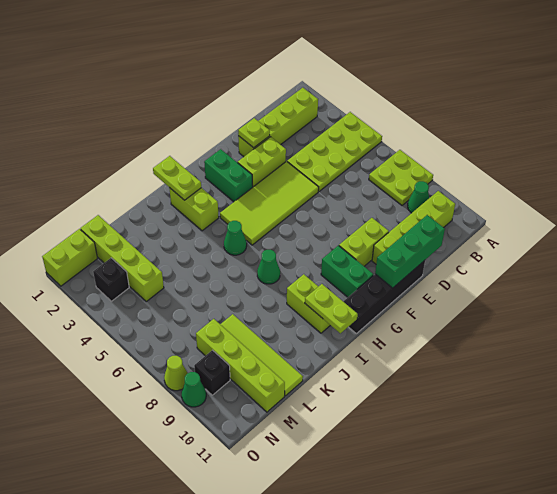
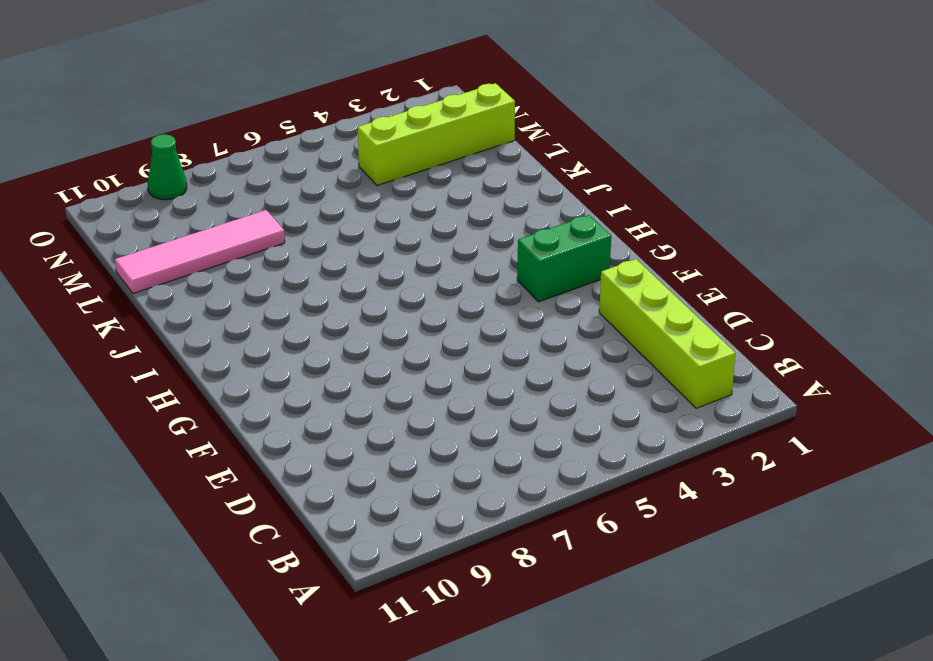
pink 1x4 tile [115,210,285,293] -> lime 1x4 tile [220,314,303,396]
none -> lime 2x4 plate [287,112,382,191]
none -> lime 2x2 plate [369,150,433,205]
none -> green 1x1 cone [408,181,429,213]

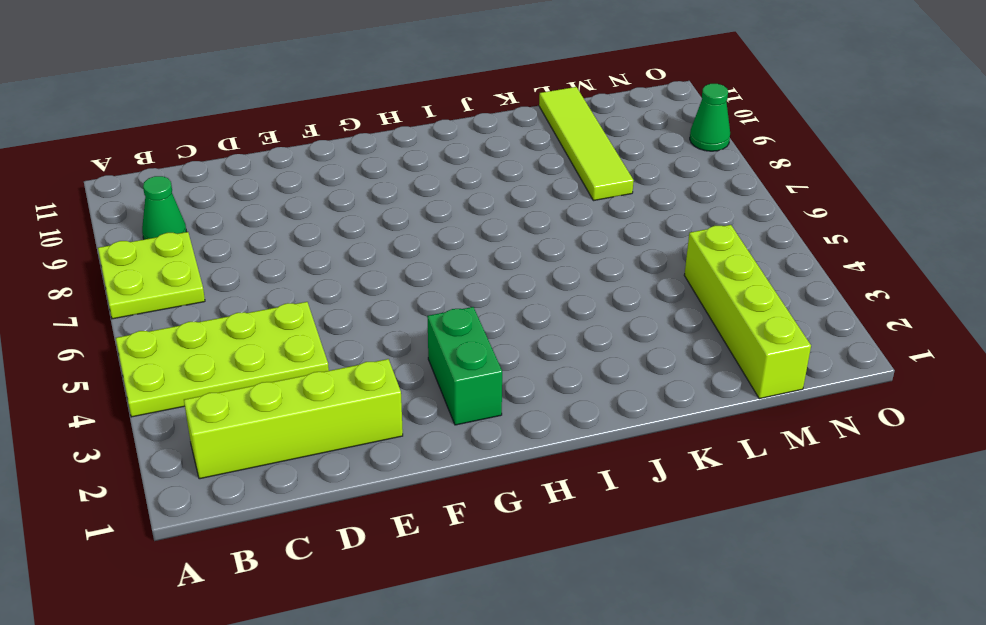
none -> lime 1x4 brick [372,191,455,264]
none -> lime 1x2 brick [238,137,286,187]
none -> lime 2x4 tile [220,161,319,245]

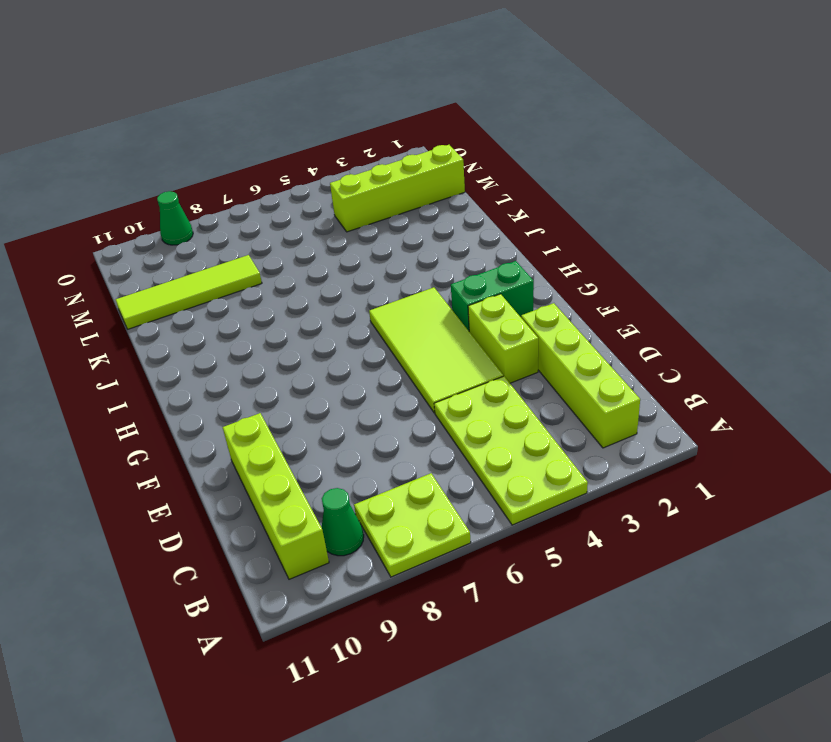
none -> lime 1x2 brick [339,218,389,266]
none -> black 1x4 brick [343,260,425,334]
none -> green 1x2 brick [321,246,373,297]

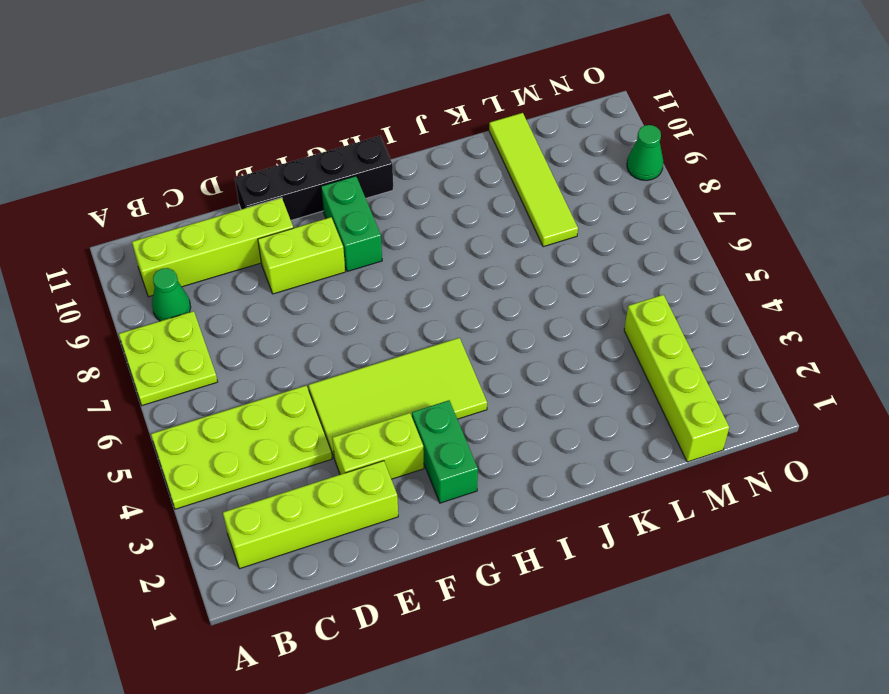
none -> lime 1x2 brick [169,188,219,231]
none -> green 1x1 cone [224,221,247,255]
none -> green 1x1 cone [257,250,280,284]

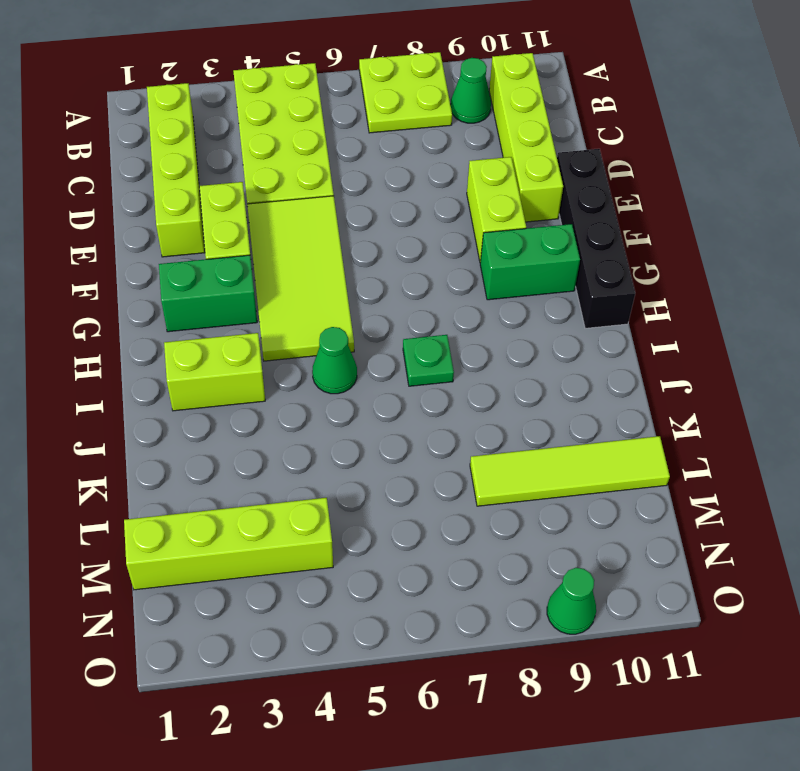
green 1x1 plate [403,335,454,386] -> green 1x1 cone [257,250,280,284]
none -> lime 1x2 brick [287,274,330,333]
none -> lime 1x4 brick [196,319,285,412]
none -> lime 1x2 brick [42,229,98,286]

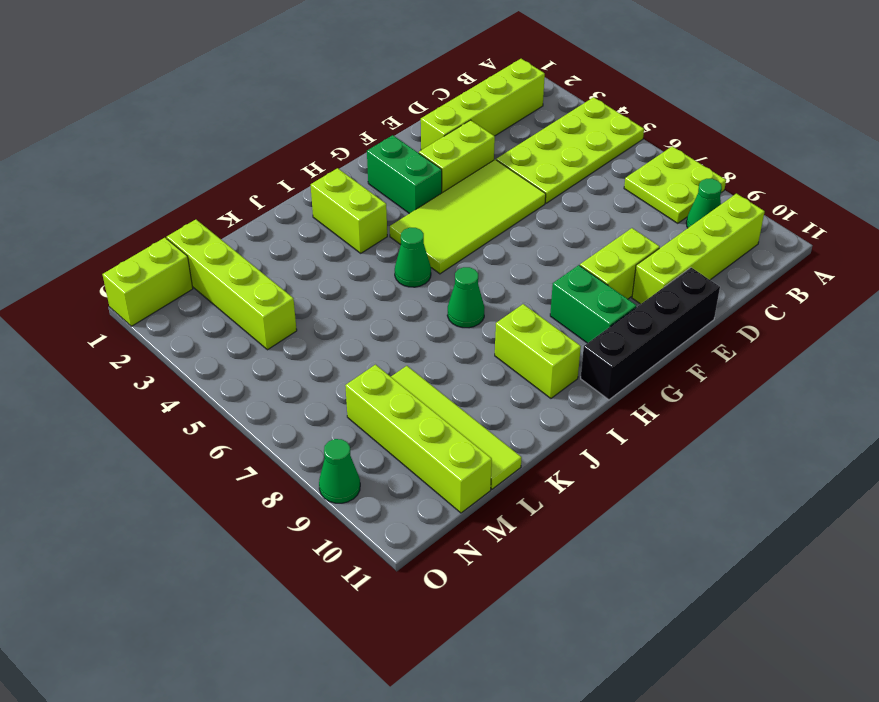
none -> black 1x1 brick [93,258,129,301]
none -> black 1x1 brick [194,350,230,395]
none -> lime 1x1 cone [164,356,188,391]

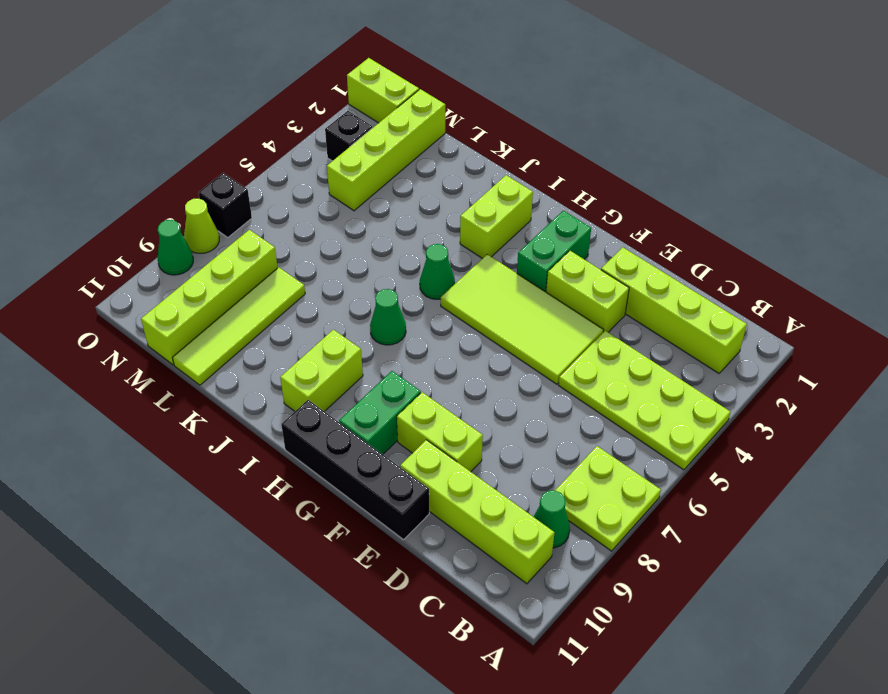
black 1x1 brick [199,173,252,237] -> black 1x1 brick moved to [194,350,230,395]
none -> green 1x3 brick [375,215,445,288]
none -> lime 1x1 plate [238,118,270,148]
none -> lime 1x2 plate [153,156,201,200]

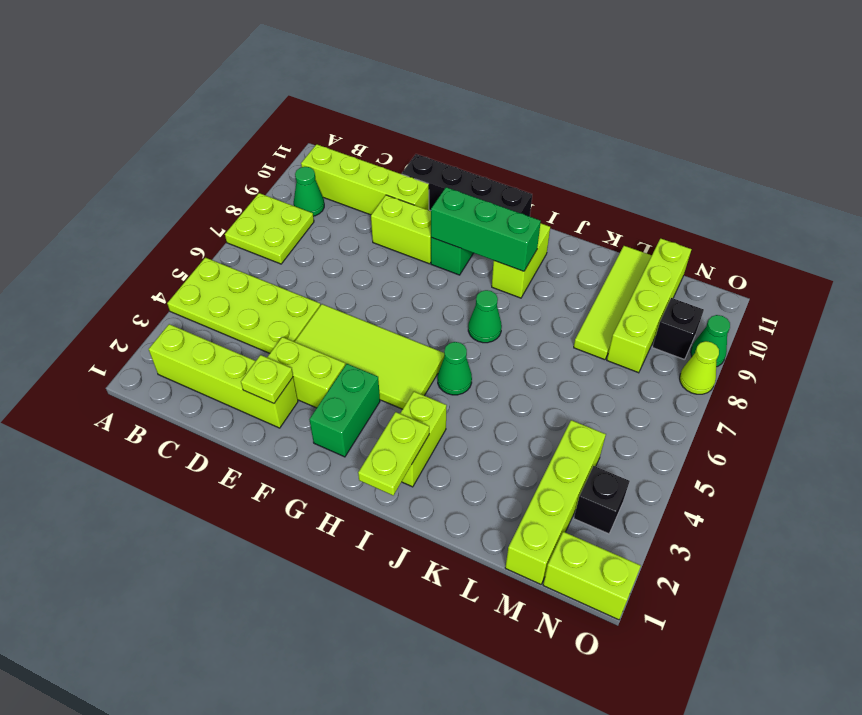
green 1x3 brick [431,187,541,271] -> green 1x3 brick moved to [375,215,445,288]
none -> lime 1x2 plate [305,284,358,333]

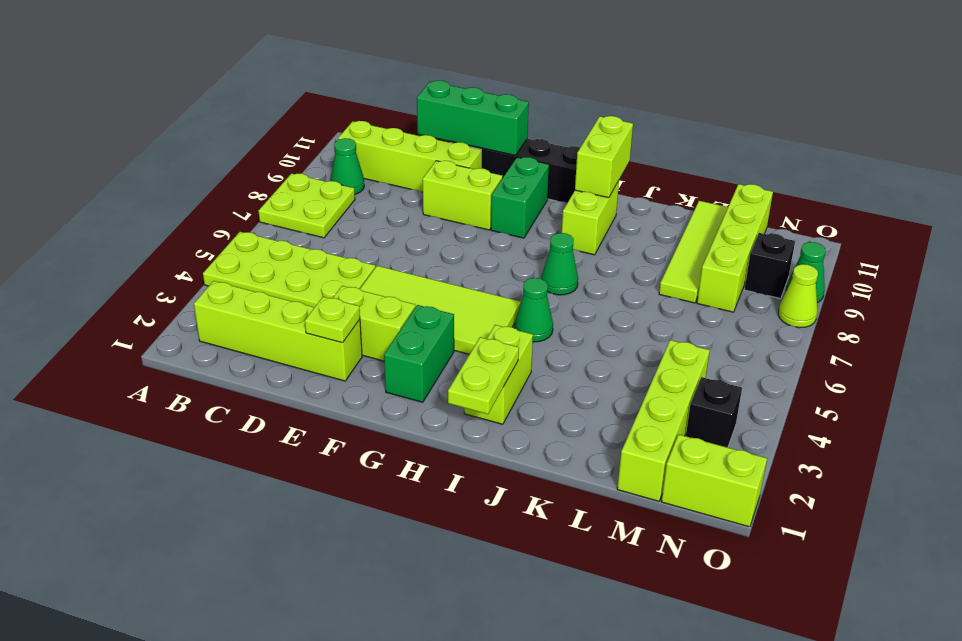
lime 1x2 brick [575,116,633,198] -> lime 1x2 plate [305,284,358,333]

